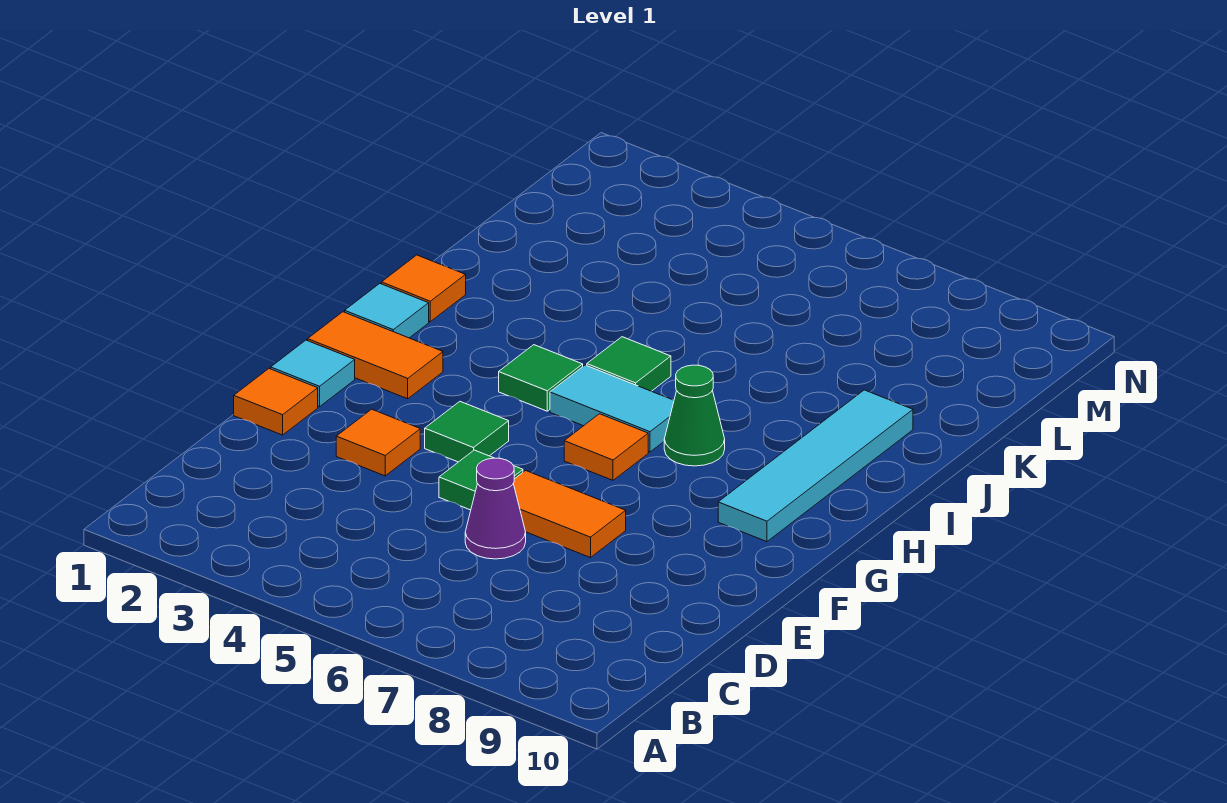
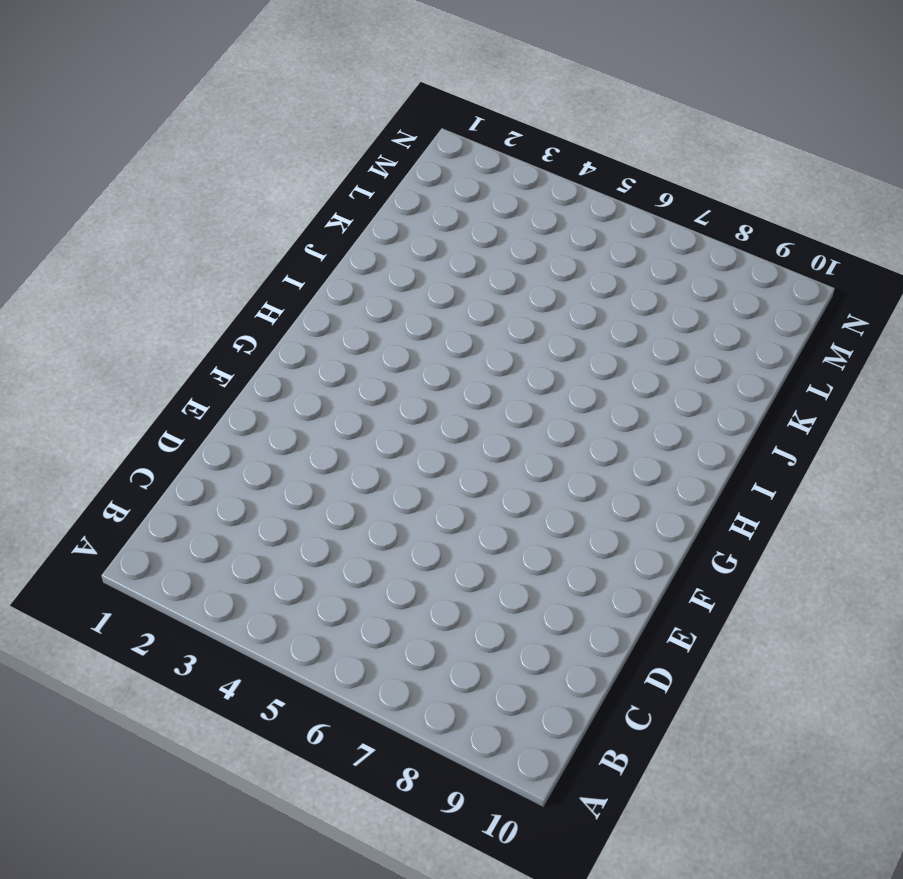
none -> purple 1x1 cone [465,458,526,559]
none -> orange 1x1 tile [234,369,318,435]
none -> orange 1x1 tile [336,409,420,476]

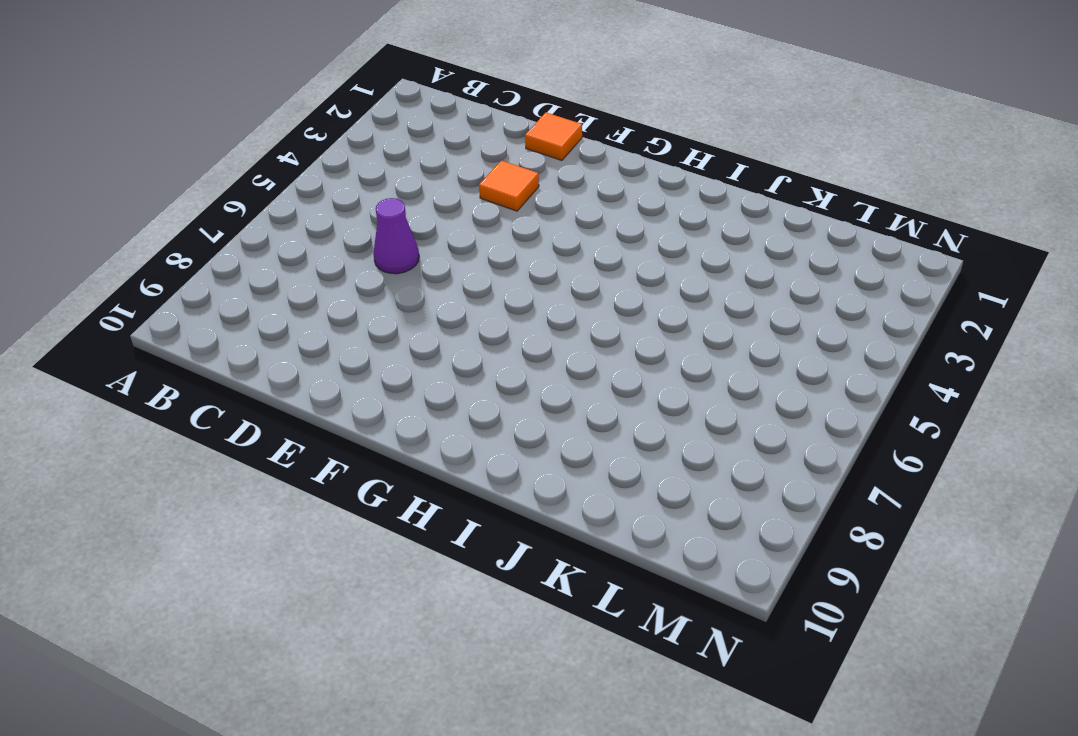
none -> green 1x1 tile [439,450,523,510]
none -> orange 1x2 tile [513,471,626,558]
none -> cyan 1x1 tile [271,340,355,407]

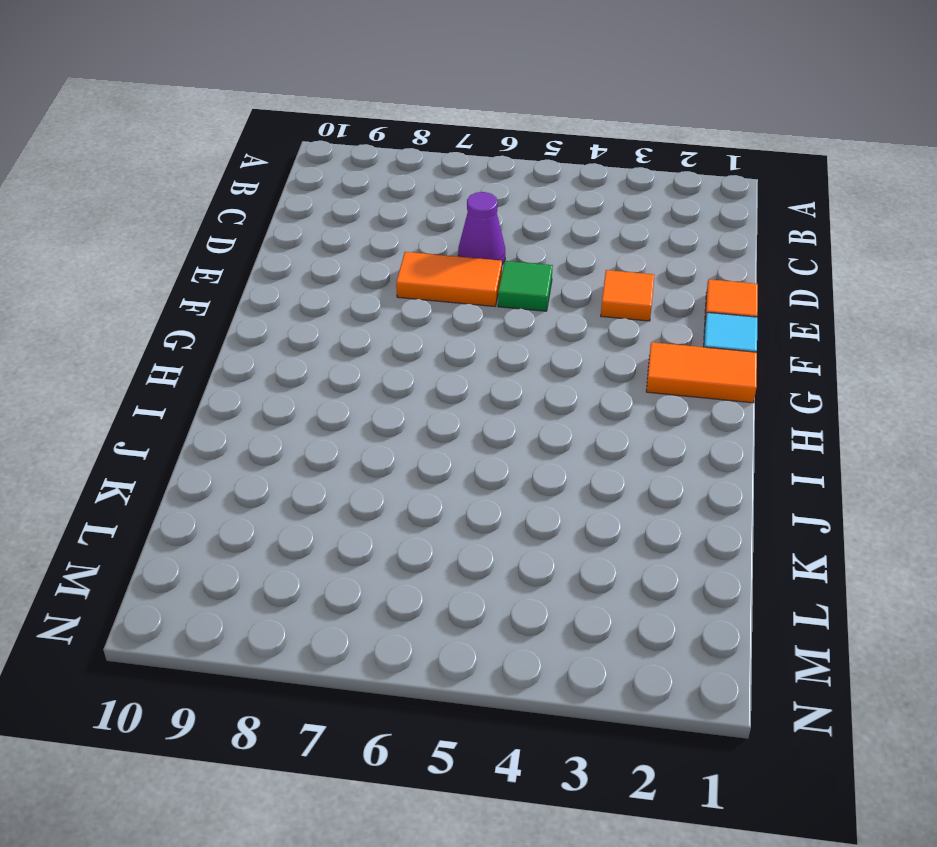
none -> green 1x1 tile [425,402,509,462]
none -> orange 1x1 tile [564,414,648,480]
none -> cyan 1x4 tile [718,390,913,542]

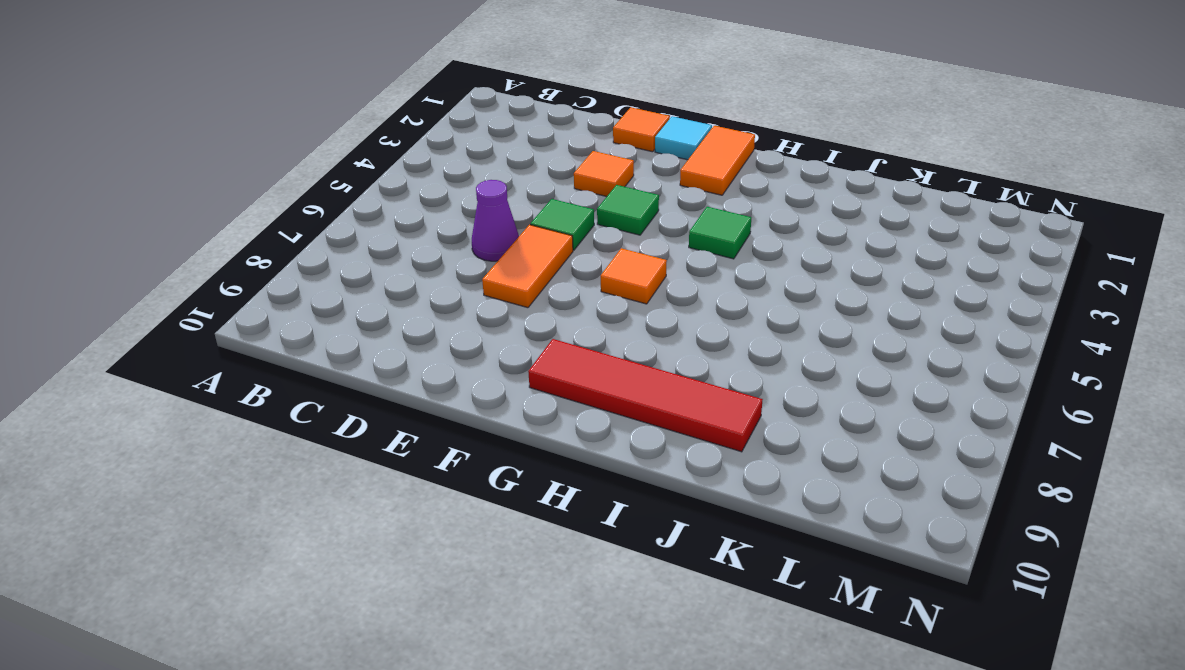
red 1x4 tile [528,339,763,452] -> cyan 1x4 tile [718,390,913,542]
none -> cyan 1x1 tile [345,284,429,338]
none -> cyan 1x2 tile [550,365,674,452]
none -> green 1x1 cone [664,365,725,466]

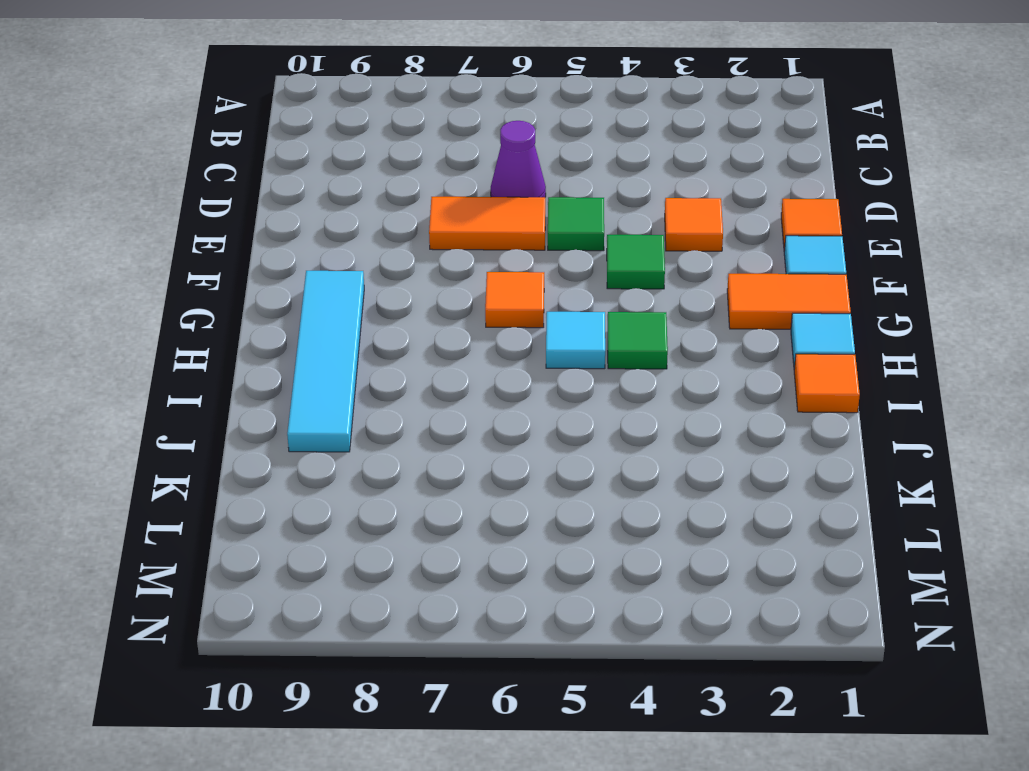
cyan 1x1 tile [546,312,605,369] -> cyan 1x2 tile [550,365,674,452]
none -> green 1x1 cone [664,365,725,466]
none -> green 1x1 tile [587,337,671,391]

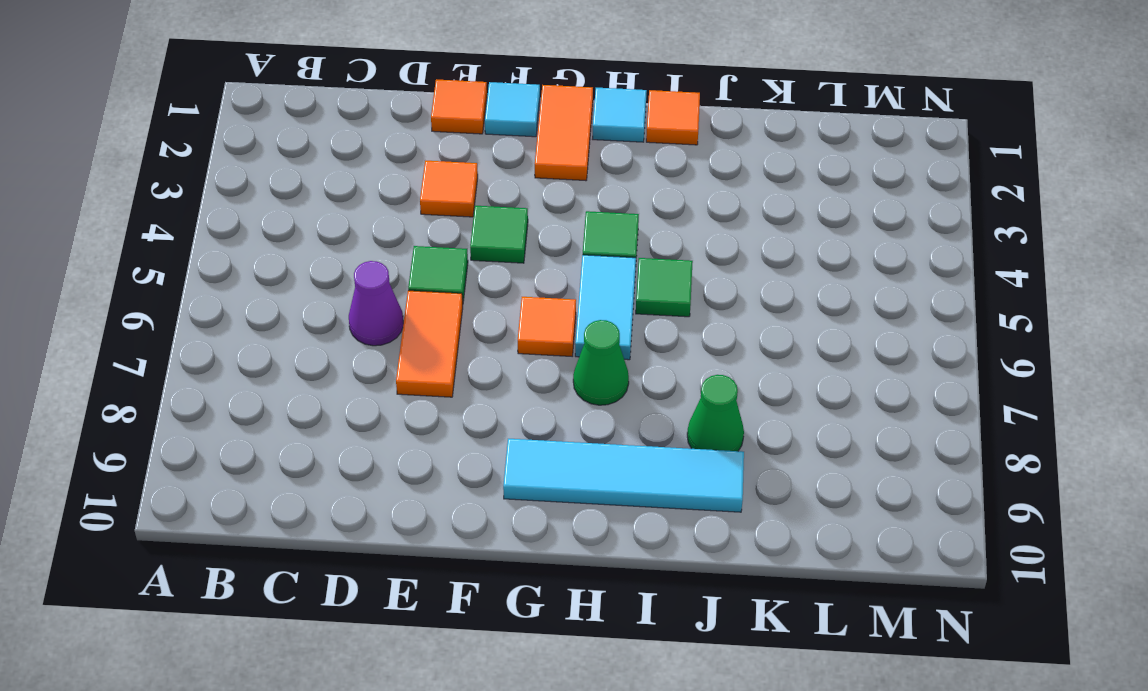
green 1x1 cone [687,375,744,451] -> none

